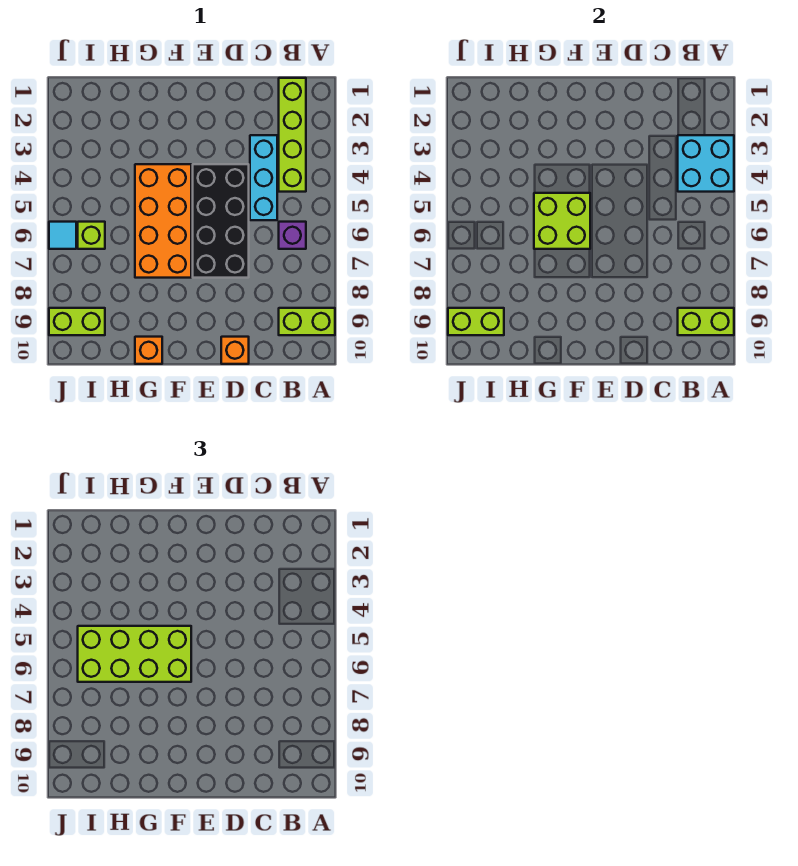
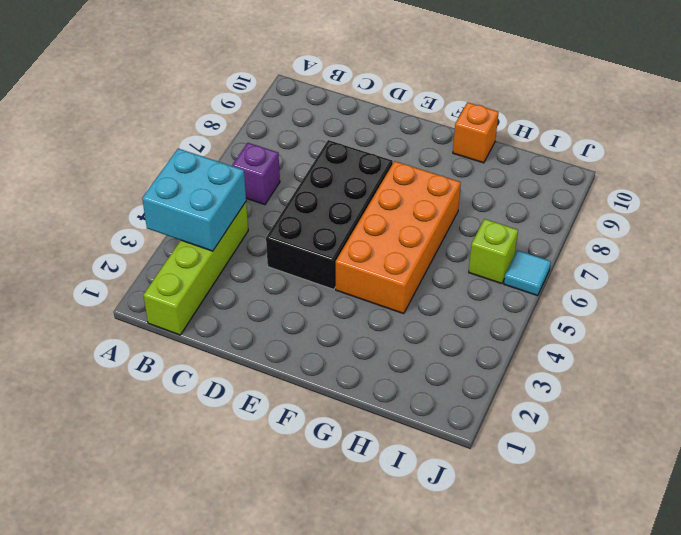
none -> lime 1x2 brick [279,308,335,335]
none -> cyan 1x3 brick [250,135,277,220]
none -> orange 1x1 brick [221,337,249,364]

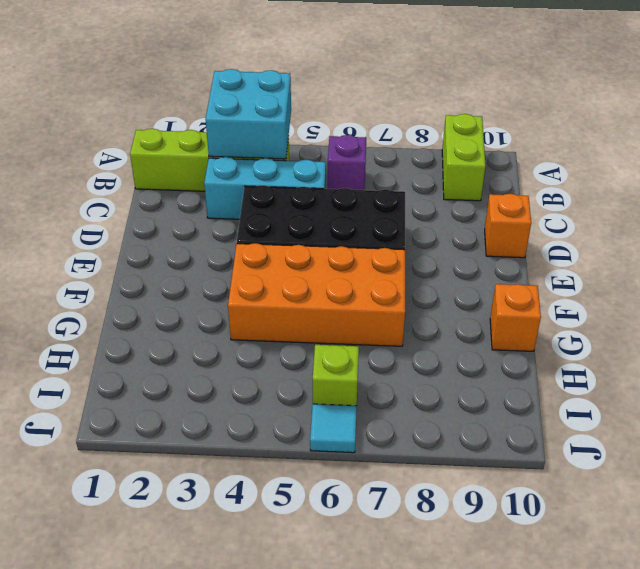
none -> lime 1x2 brick [49,308,105,335]
none -> lime 1x2 brick [678,308,734,335]
none -> lime 2x2 brick [534,193,590,249]

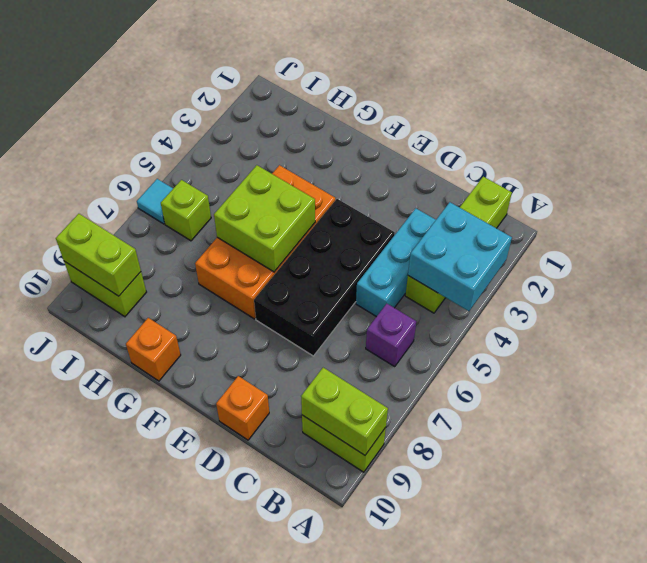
none -> lime 2x4 brick [78,626,191,682]

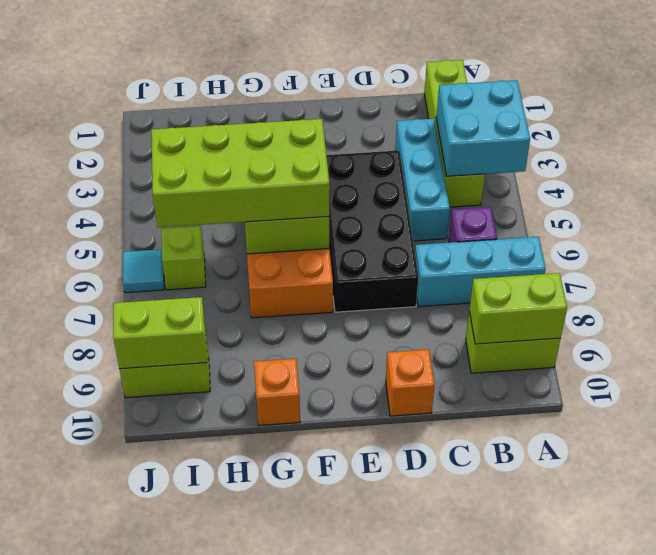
cyan 1x3 brick [415,237,546,307] -> none

